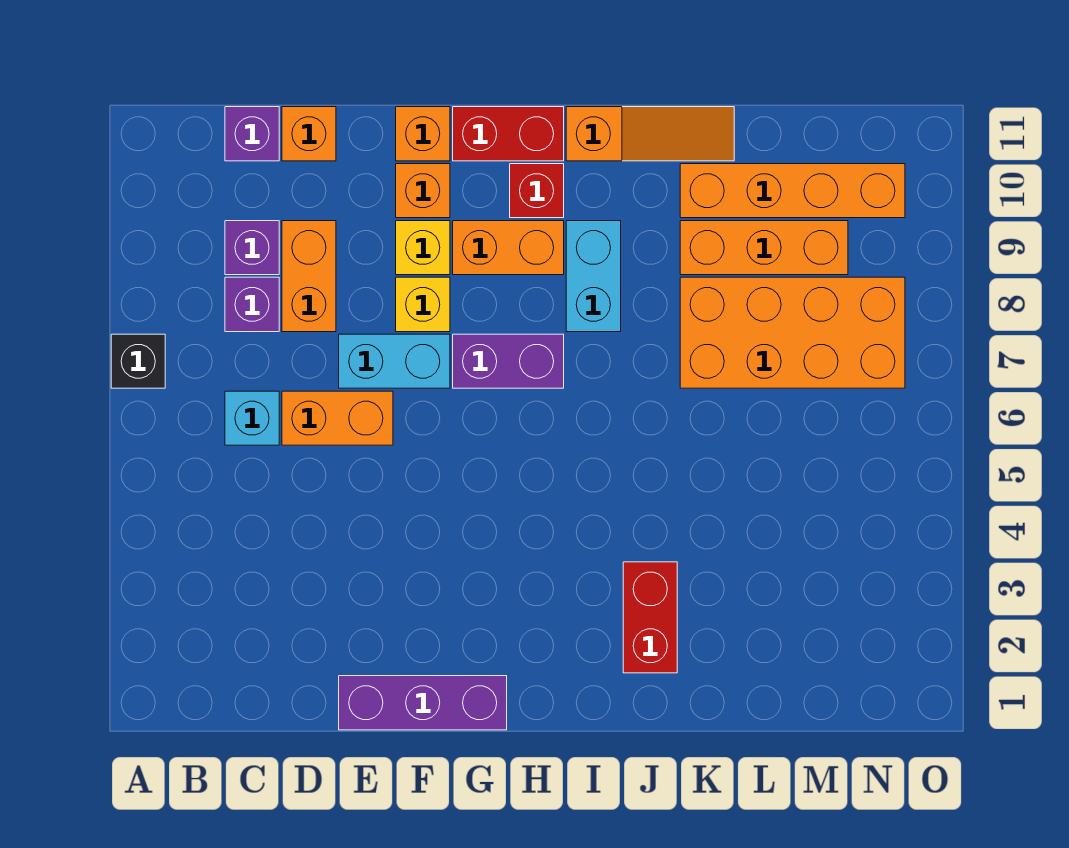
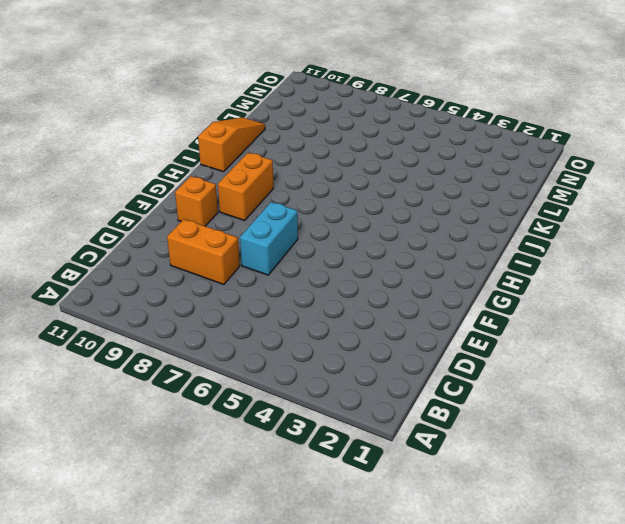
none -> black 1x1 brick [111,334,165,388]
none -> cyan 1x1 brick [225,391,279,445]
none -> purple 1x1 brick [225,277,279,332]

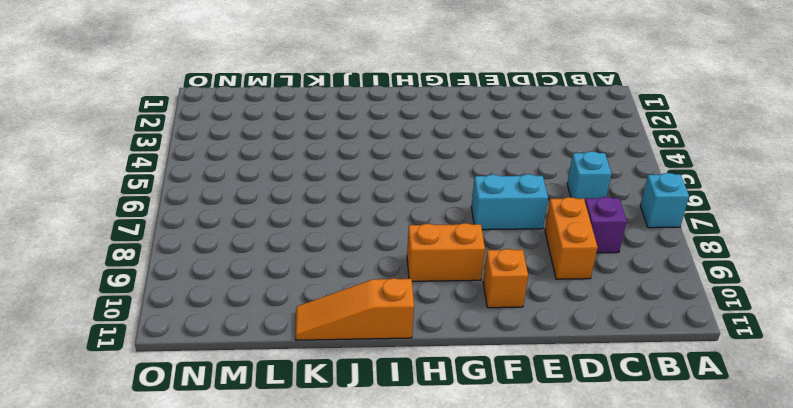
cyan 1x1 brick [640,173,689,228] -> black 1x1 brick [111,334,165,388]
none -> purple 1x1 brick [225,221,279,275]
none -> purple 1x1 brick [225,107,279,161]
none -> orange 1x2 brick [282,391,393,445]

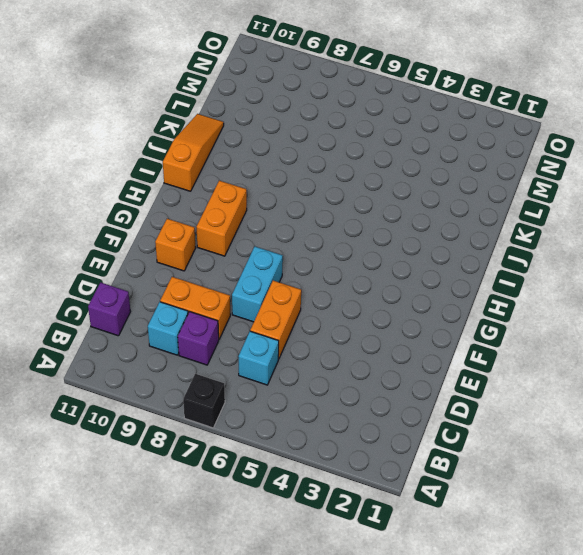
cyan 1x1 brick [148,302,188,355] -> purple 1x1 brick [225,221,279,275]
none -> orange 1x1 brick [282,107,336,161]
none -> purple 1x3 brick [339,676,507,730]
none -> yellow 1x1 brick [396,277,450,332]

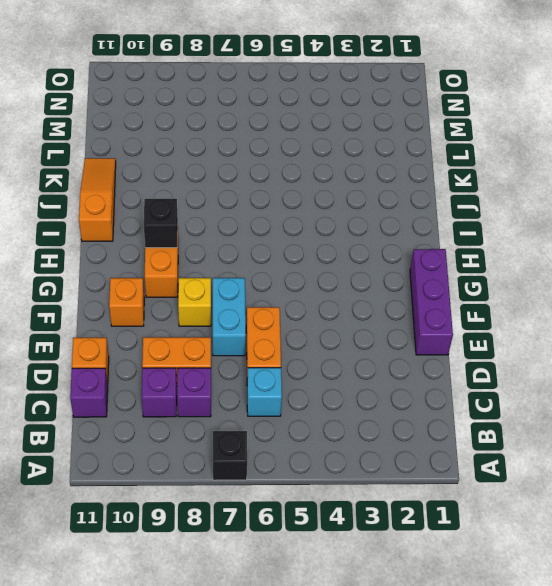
black 1x1 brick [144,199,178,248] -> none
none -> yellow 1x1 brick [396,221,450,275]
none -> orange 1x1 brick [396,107,450,161]
none -> purple 1x2 brick [453,334,564,388]

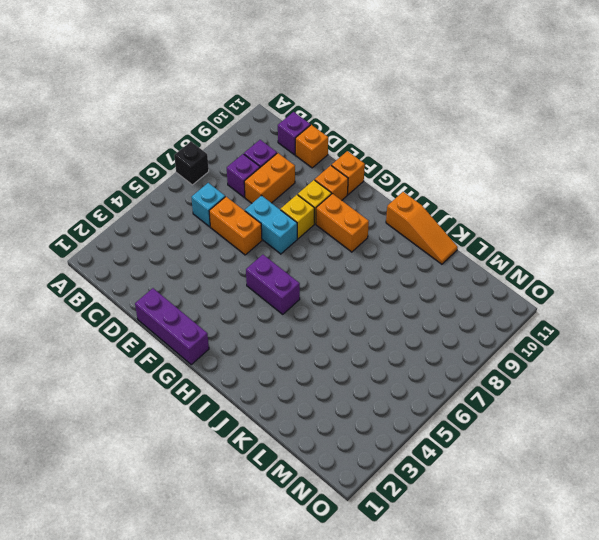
purple 1x2 brick [246,255,300,314] -> purple 1x2 brick moved to [453,334,564,388]
none -> red 1x2 brick [453,107,564,161]
none -> red 1x1 brick [510,164,564,218]
none -> cyan 1x2 brick [566,221,621,332]

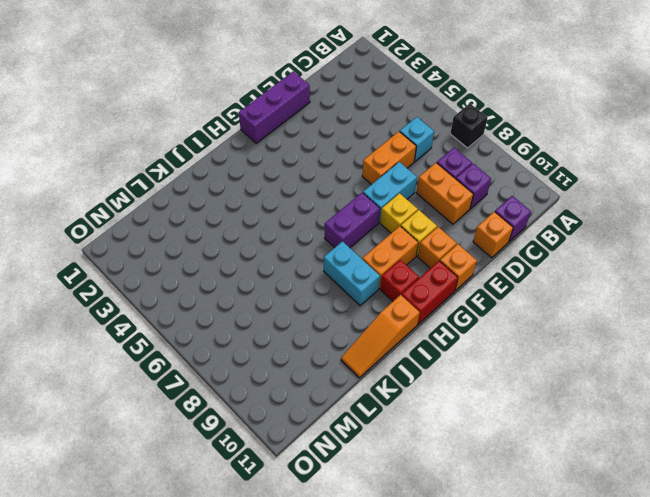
none -> red 1x2 brick [623,562,677,673]
none -> orange 2x4 brick [680,277,905,388]
none -> orange 1x3 brick [680,221,848,275]

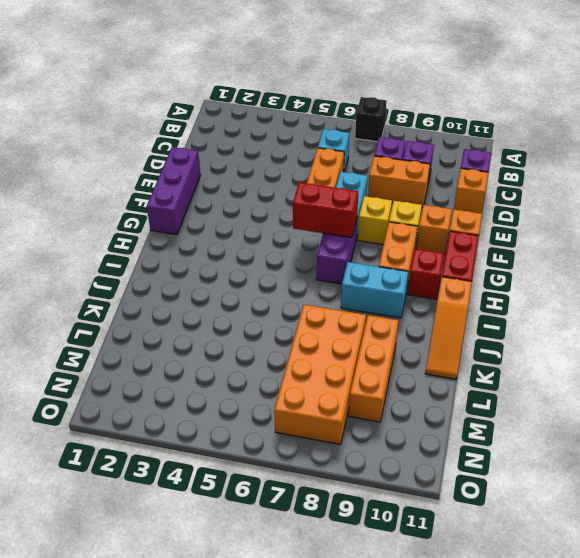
red 1x2 brick [293,182,358,238] -> red 1x2 brick moved to [623,562,677,673]
none -> orange 1x4 brick [680,164,905,218]

